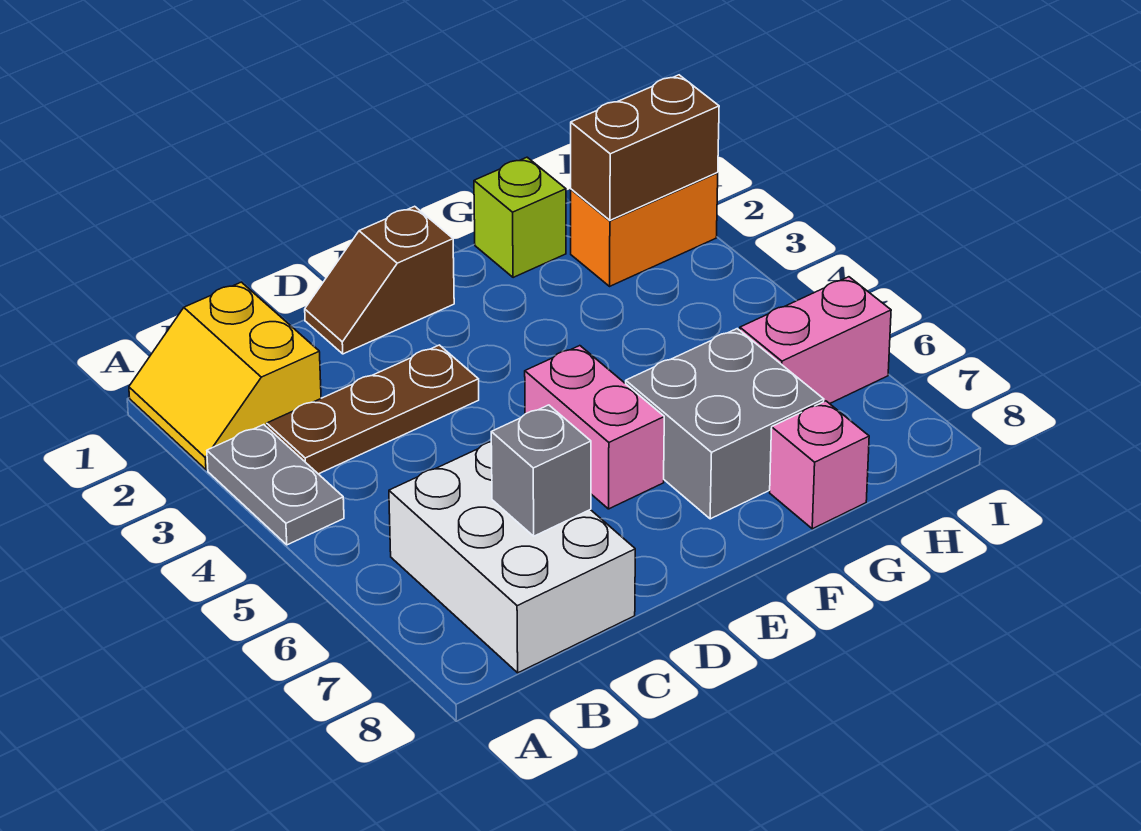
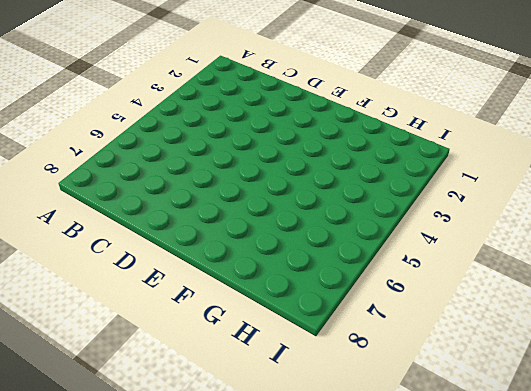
none -> yellow 2x2 slope [129,282,321,470]
none -> grey 1x2 plate [207,425,344,545]
none -> brown 1x3 plate [267,345,479,474]

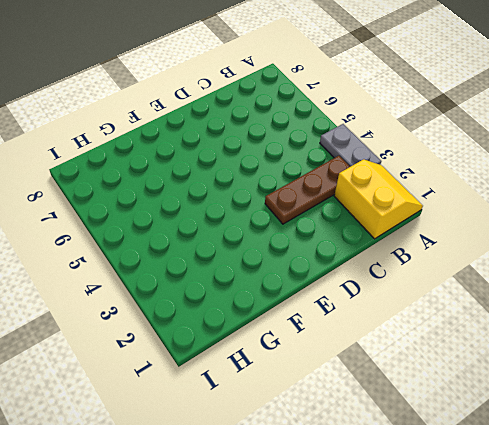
none -> white 2x3 brick [389,442,635,673]
none -> brown 1x2 slope [305,206,454,354]
none -> pink 1x2 brick [525,346,664,509]

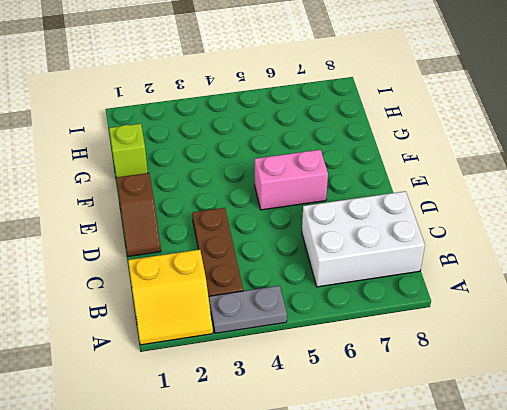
none -> grey 2x2 brick [626,329,824,519]
none -> pink 1x1 brick [770,401,869,529]
none -> orange 1x2 brick [571,173,718,286]

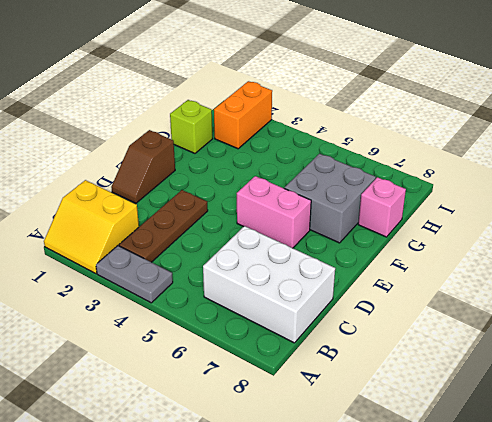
none -> pink 1x2 brick [740,277,891,404]
none -> grey 1x1 brick [491,405,591,536]
none -> brown 1x2 brick [571,75,719,220]

